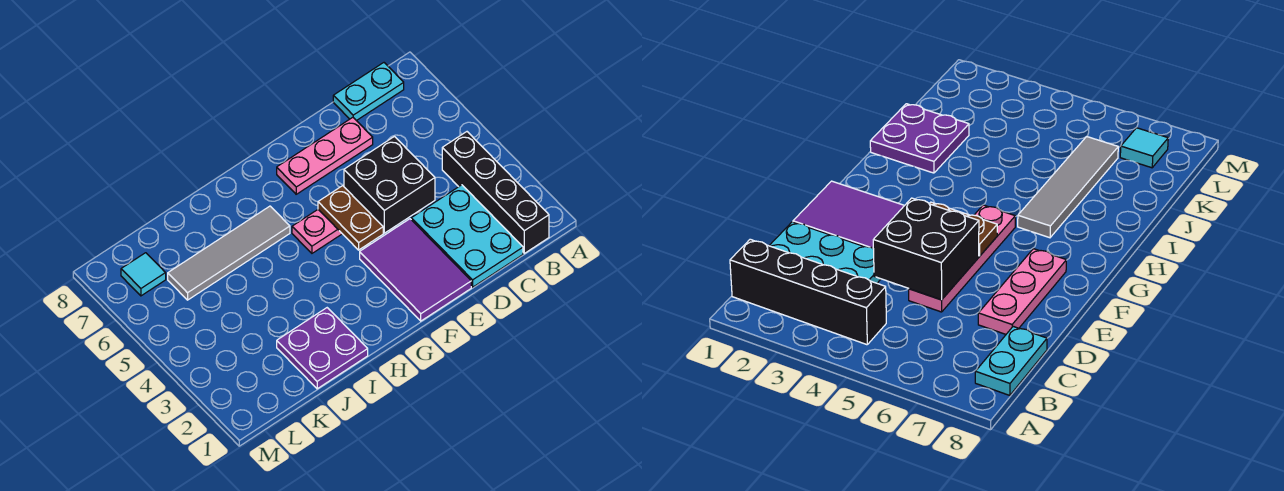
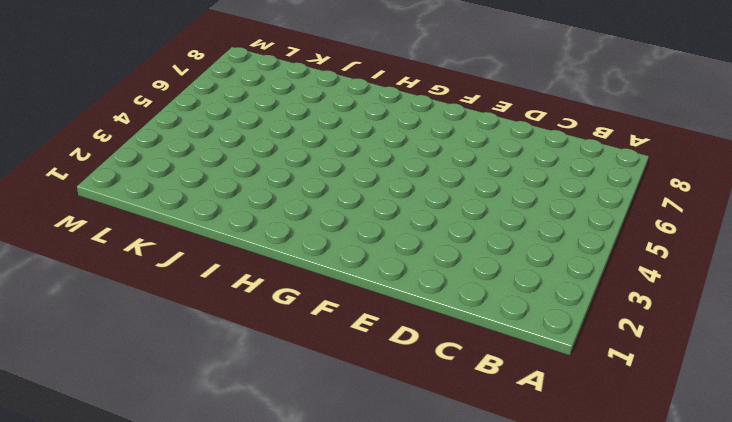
none -> black 1x4 brick [442,132,549,253]
none -> cyan 1x2 plate [333,63,404,121]

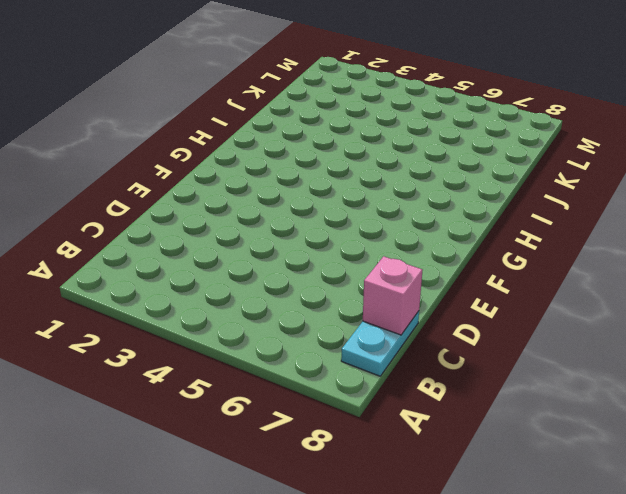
pink 1x1 brick [363,256,422,335] -> none
none -> black 1x4 brick [442,132,549,253]
none -> cyan 2x3 plate [411,185,523,287]

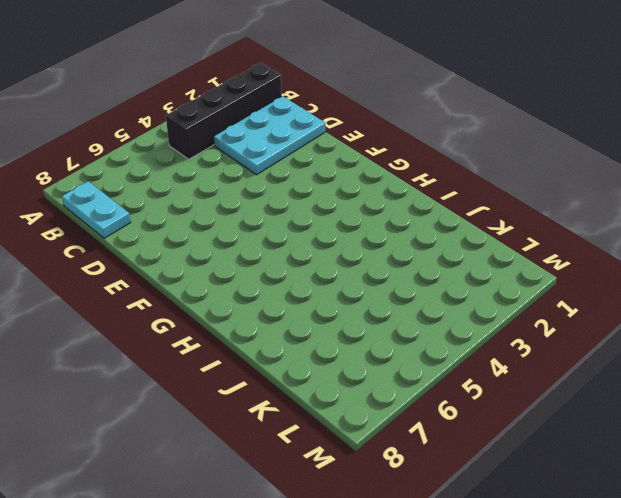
none -> pink 1x4 plate [292,210,342,253]
none -> pink 1x3 plate [277,117,373,194]

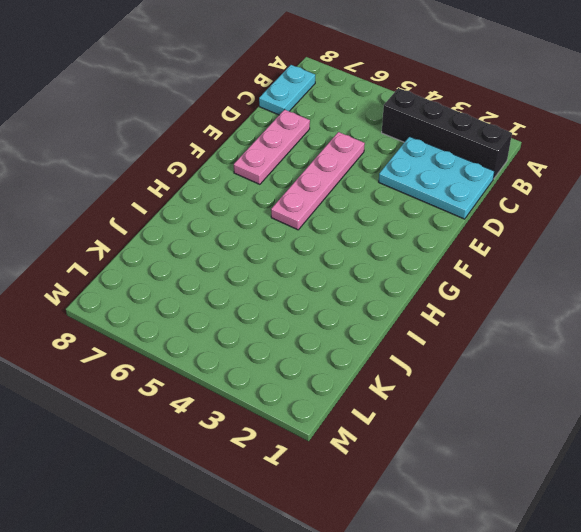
none -> purple 2x3 tile [360,219,471,321]
none -> grey 1x4 tile [168,206,290,300]

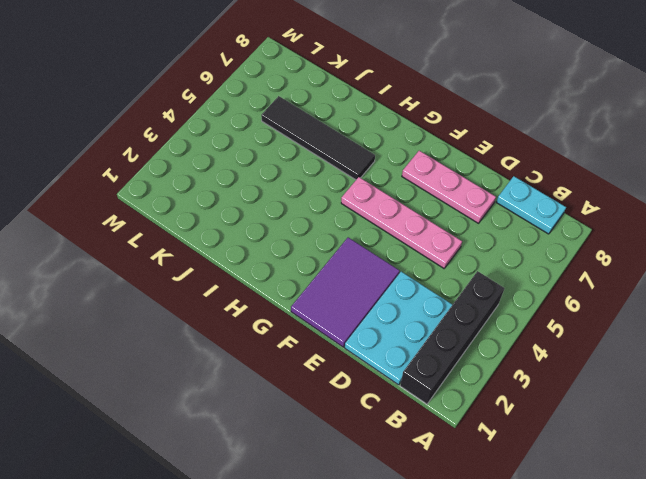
black 1x4 tile [261,96,375,180] -> grey 1x4 tile [168,206,290,300]
none -> purple 2x2 plate [277,308,368,389]
none -> cyan 1x1 tile [121,253,166,296]

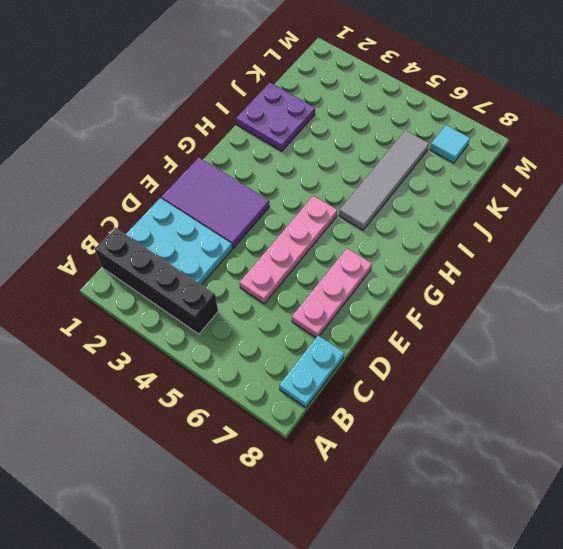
none -> black 2x2 brick [344,137,435,233]
none -> brown 1x2 plate [318,186,383,250]

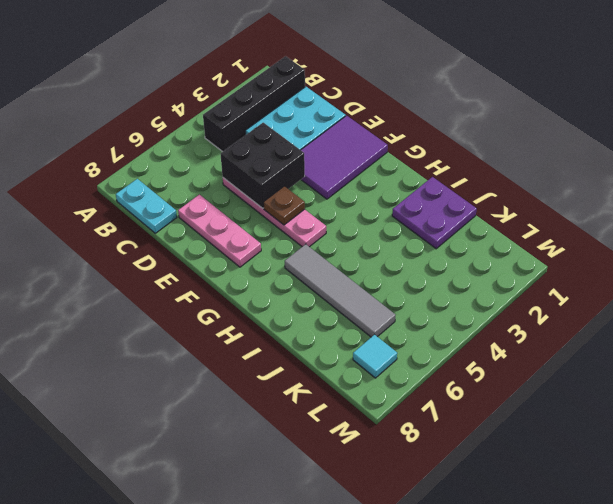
brown 1x1 plate [263,186,305,225] -> brown 1x2 plate [318,186,383,250]

